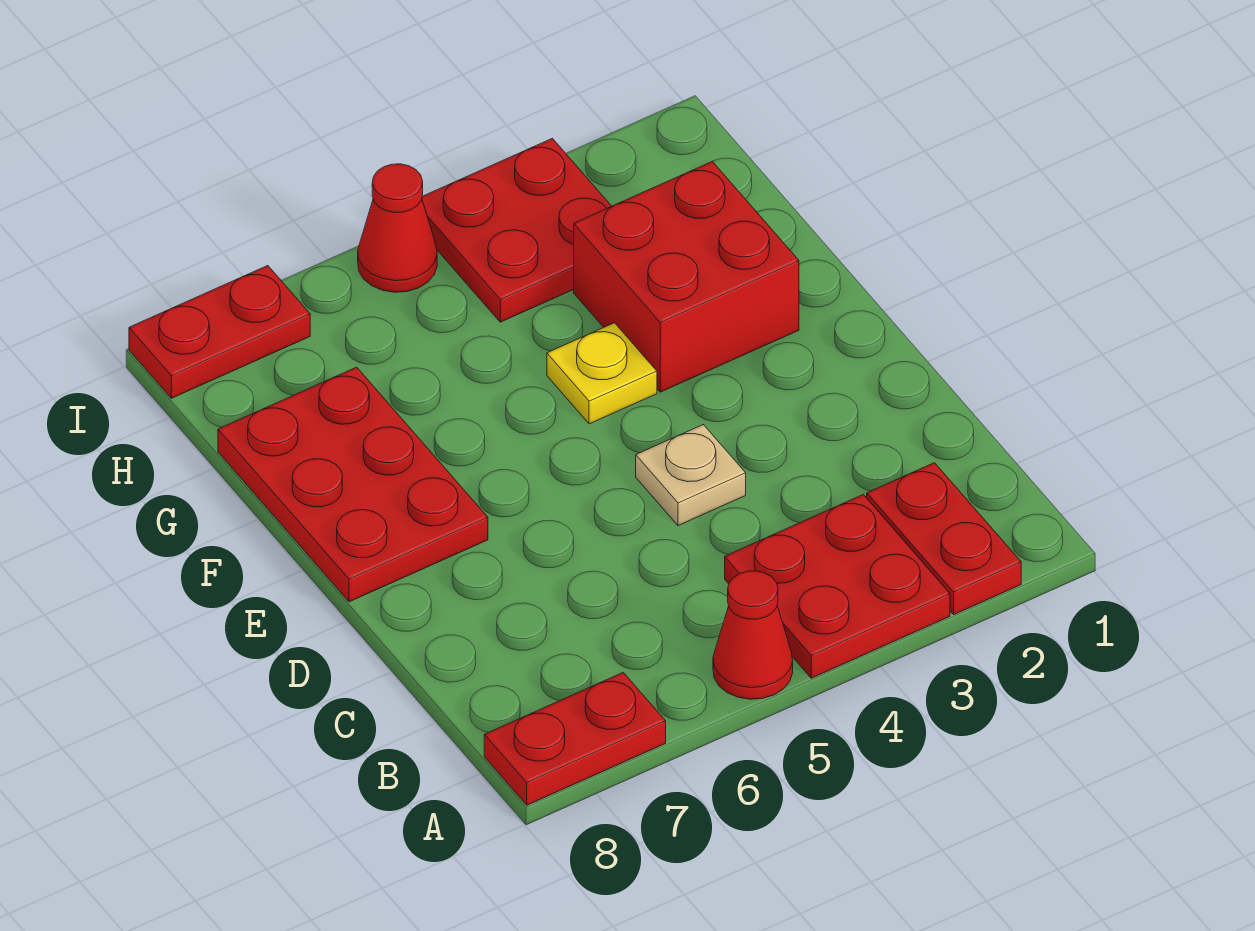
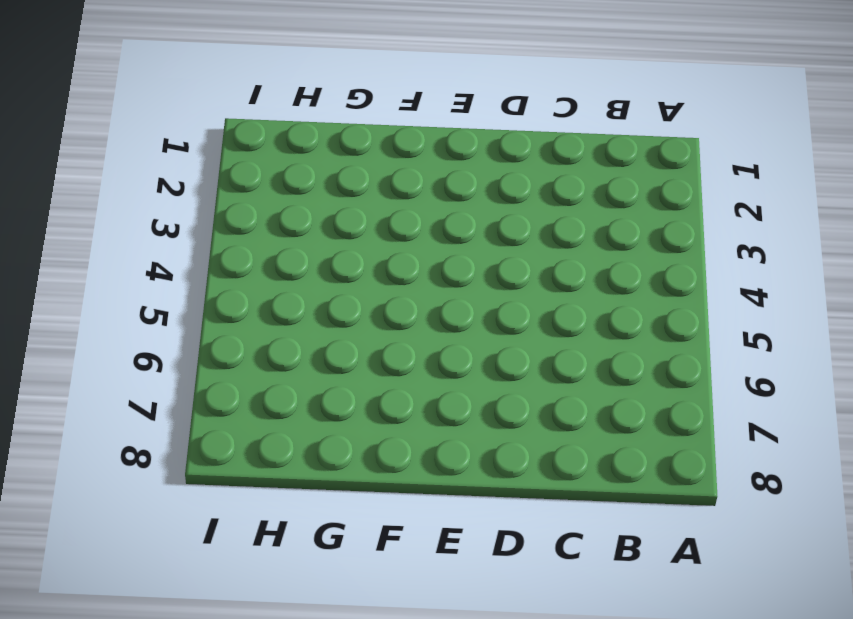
none -> red 1x2 plate [867,463,1021,614]
none -> red 2x2 plate [725,495,950,678]

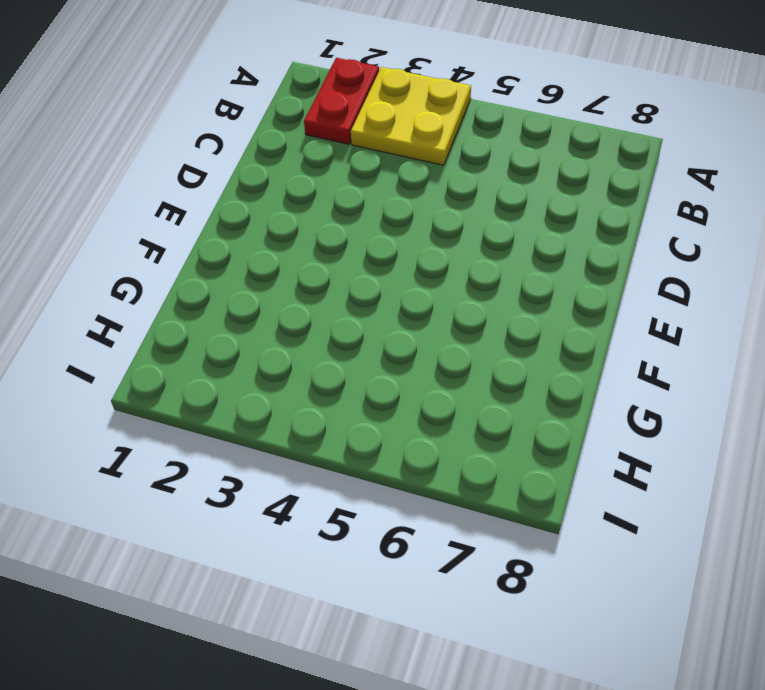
yellow 2x2 plate [351,67,471,165] -> red 2x2 plate [725,495,950,678]
none -> red 1x1 cone [713,571,793,699]
none -> red 1x2 plate [484,673,666,805]

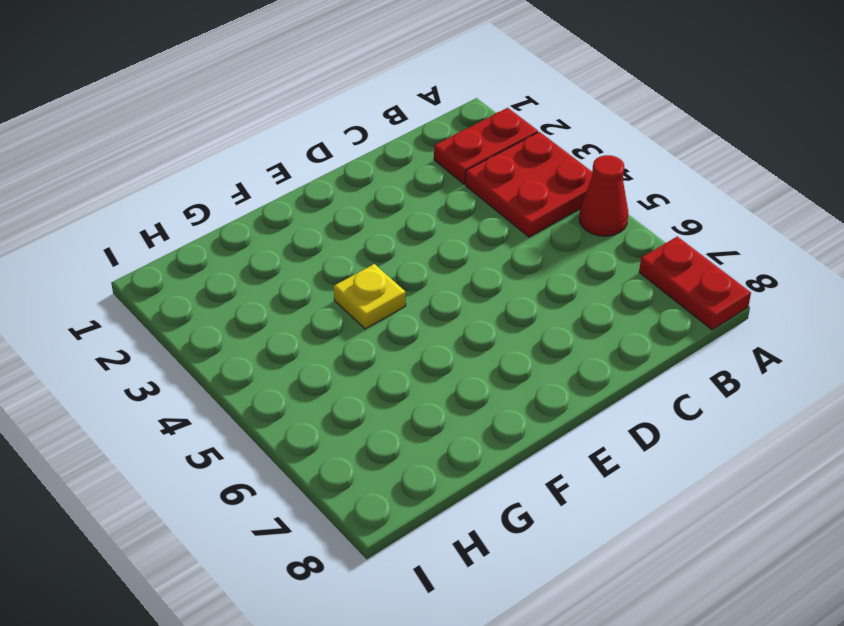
none -> tan 1x1 plate [636,425,746,526]
none -> red 2x3 plate [218,367,488,602]

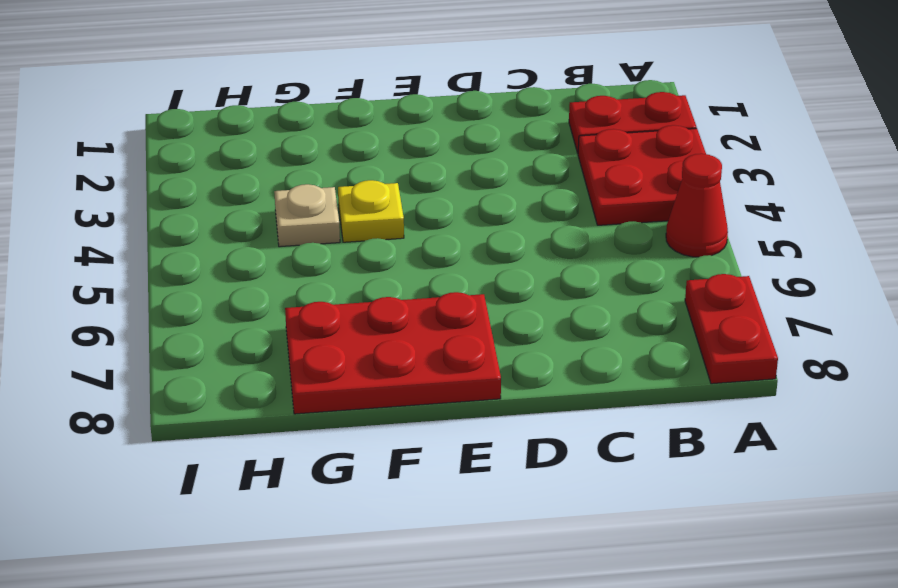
tan 1x1 plate [274,184,340,247] -> tan 1x1 plate moved to [636,425,746,526]
none -> red 2x2 brick [574,161,799,392]
none -> red 2x2 plate [422,138,611,322]

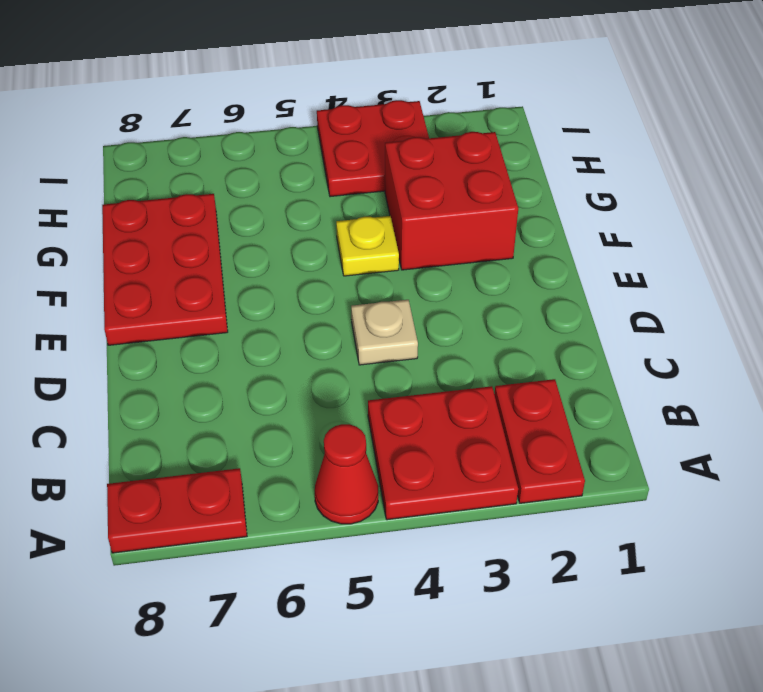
none -> red 1x1 cone [358,164,437,292]
none -> red 1x2 plate [129,266,310,398]

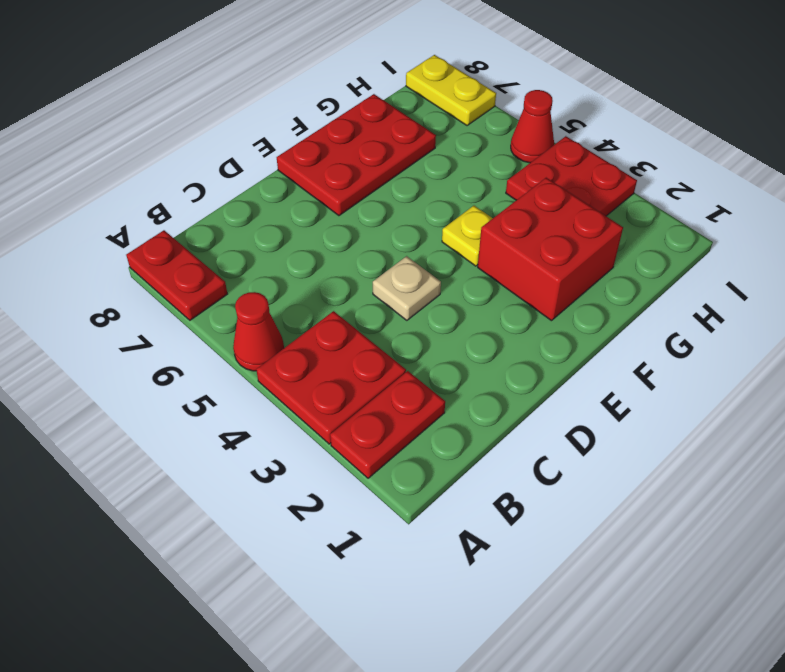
yellow 1x2 plate [406,55,496,126] -> red 1x2 plate [129,266,310,398]

